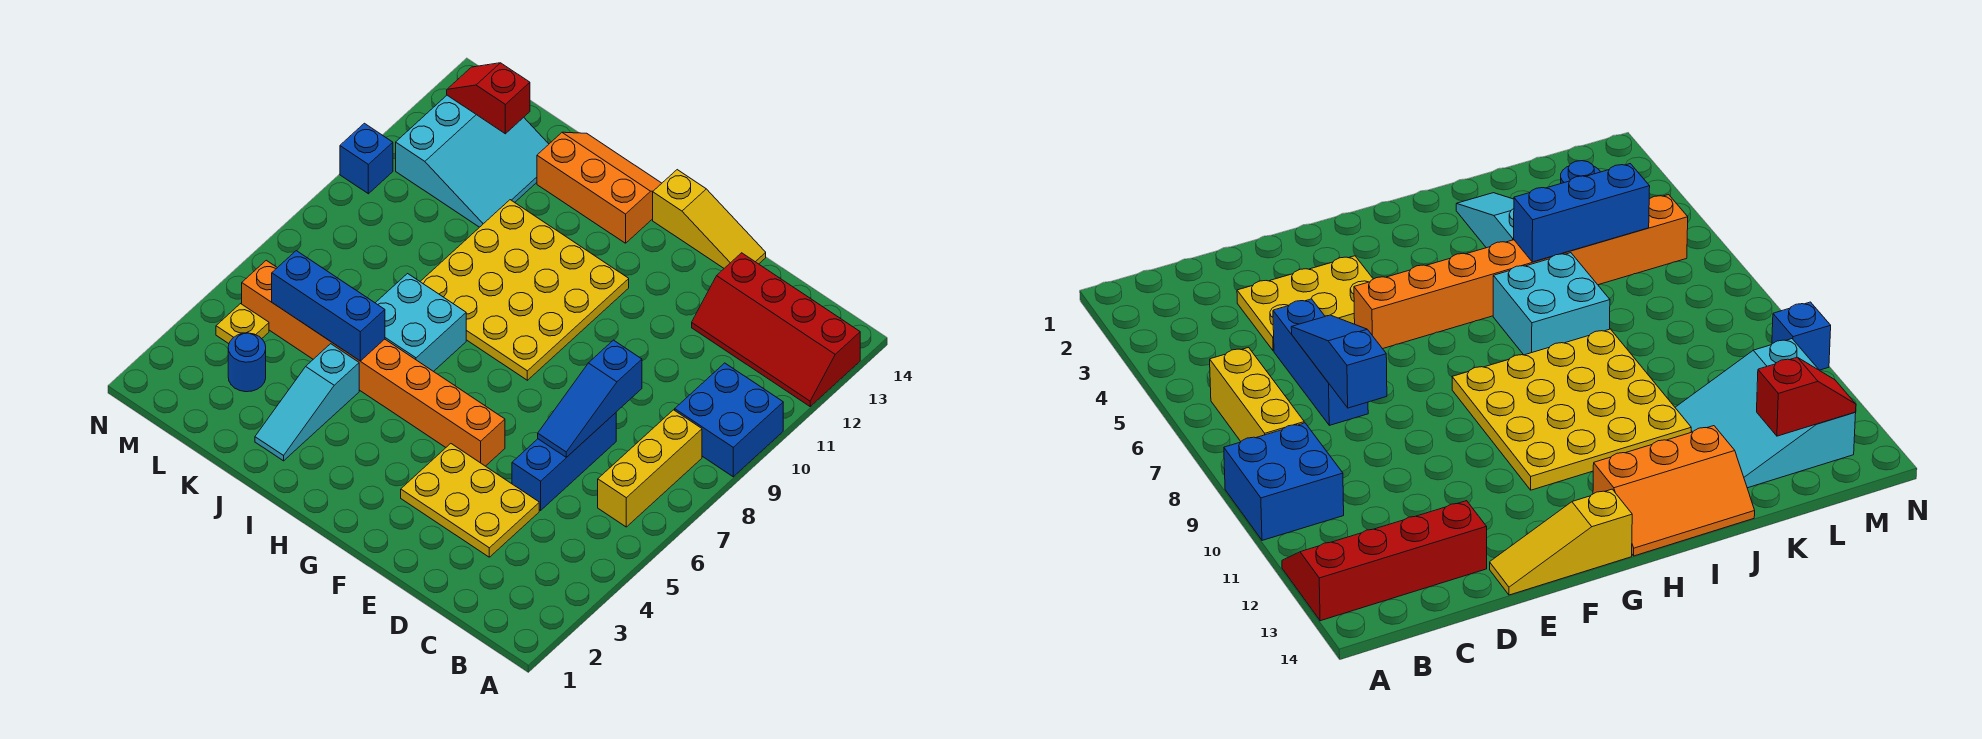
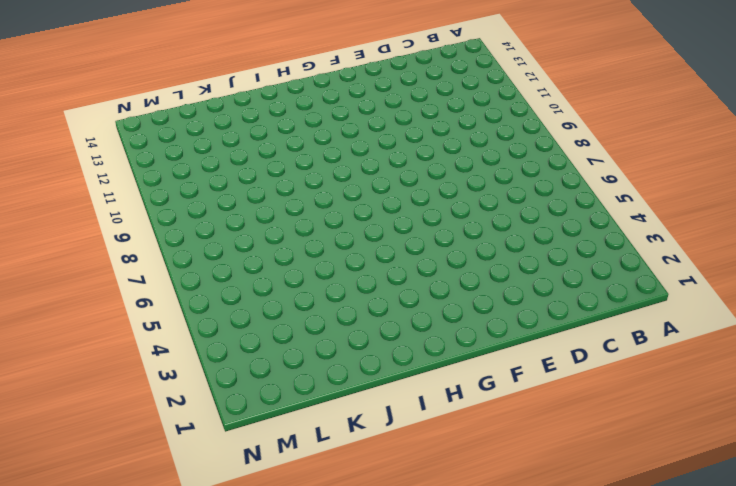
none -> blue 2x2 brick [675,363,783,477]
none -> red 2x4 slope [692,253,860,406]
none -> yellow 1x3 brick [598,410,702,527]

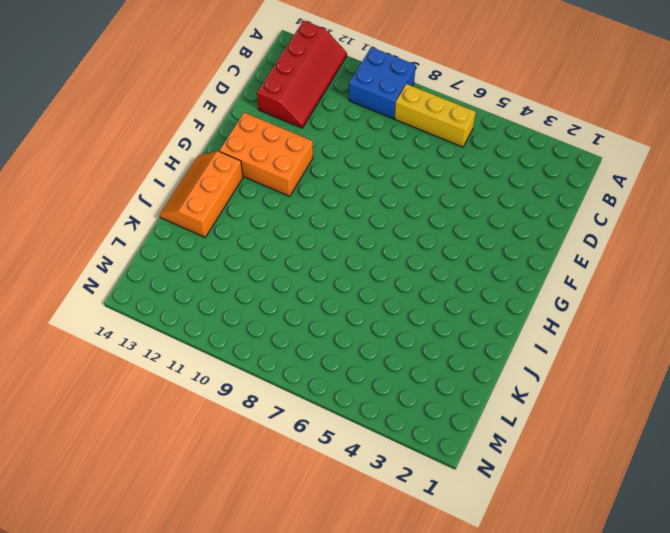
orange 2x3 brick [219,112,313,196] -> yellow 4x4 plate [420,200,629,380]
none -> yellow 2x3 plate [401,444,539,557]
none -> blue 1x3 brick [512,413,616,510]
none -> yellow 1x3 slope [653,170,766,268]

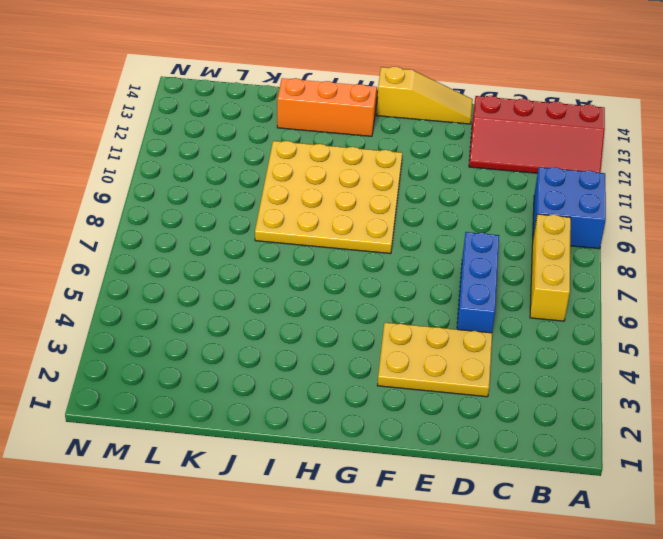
none -> orange 1x8 brick [242,260,505,466]
none -> cyan 2x2 brick [376,274,466,372]
none -> cyan 1x3 slope [255,344,359,461]

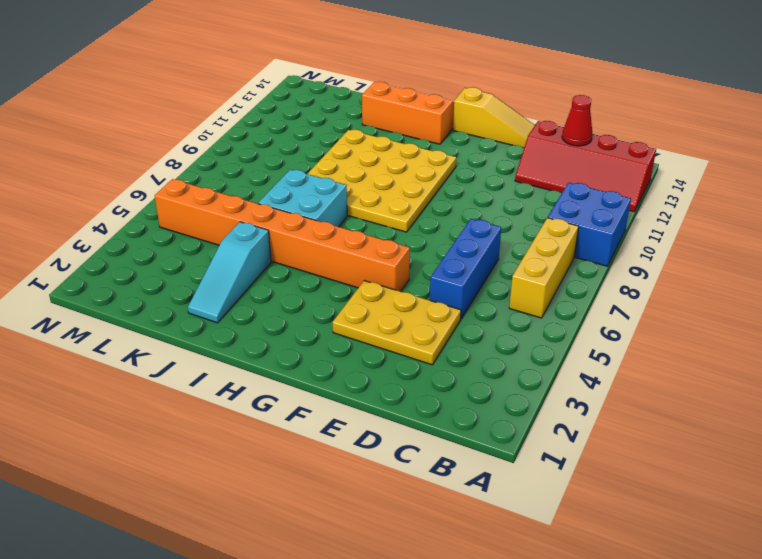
red 1x1 cone [562,95,593,146] -> none
none -> cyan 3x3 slope [396,95,549,227]
none -> blue 1x1 round brick [228,333,266,392]
none -> yellow 1x1 plate [216,304,269,344]

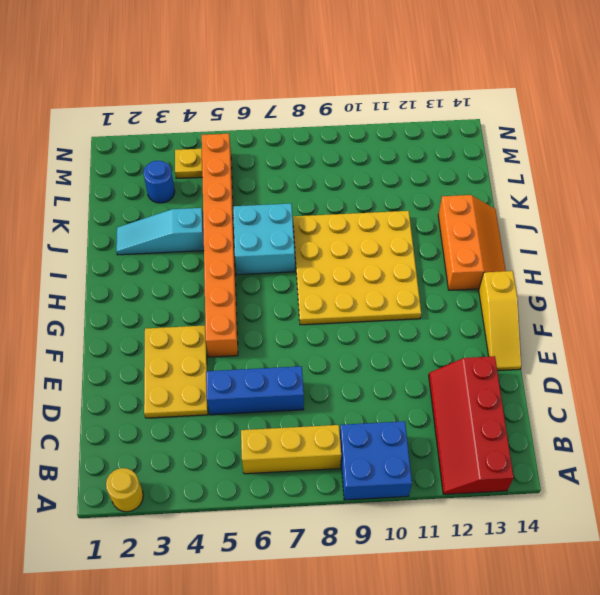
yellow 1x1 round brick [106,468,143,512] -> none
none -> cyan 3x3 slope [396,95,549,227]
none -> blue 1x1 brick [340,123,393,194]
none -> blue 1x3 slope [538,340,642,457]

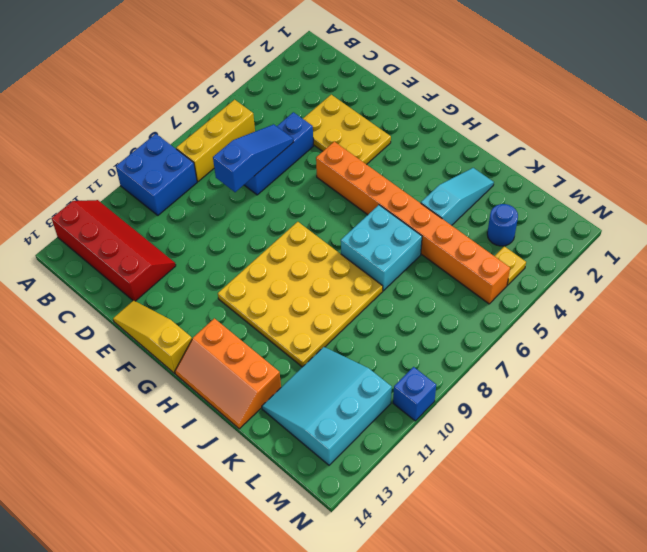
none -> blue 1x3 brick [272,251,385,361]
none -> red 1x2 slope [447,63,530,134]

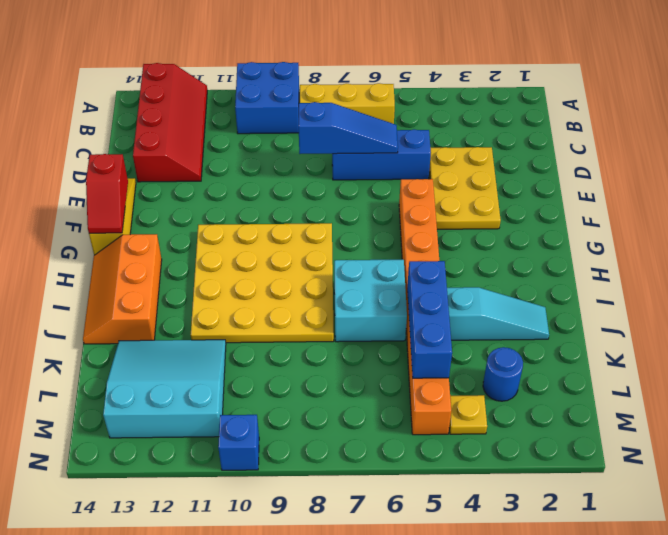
red 1x2 slope [86,154,128,233] -> red 1x2 slope moved to [447,63,530,134]

